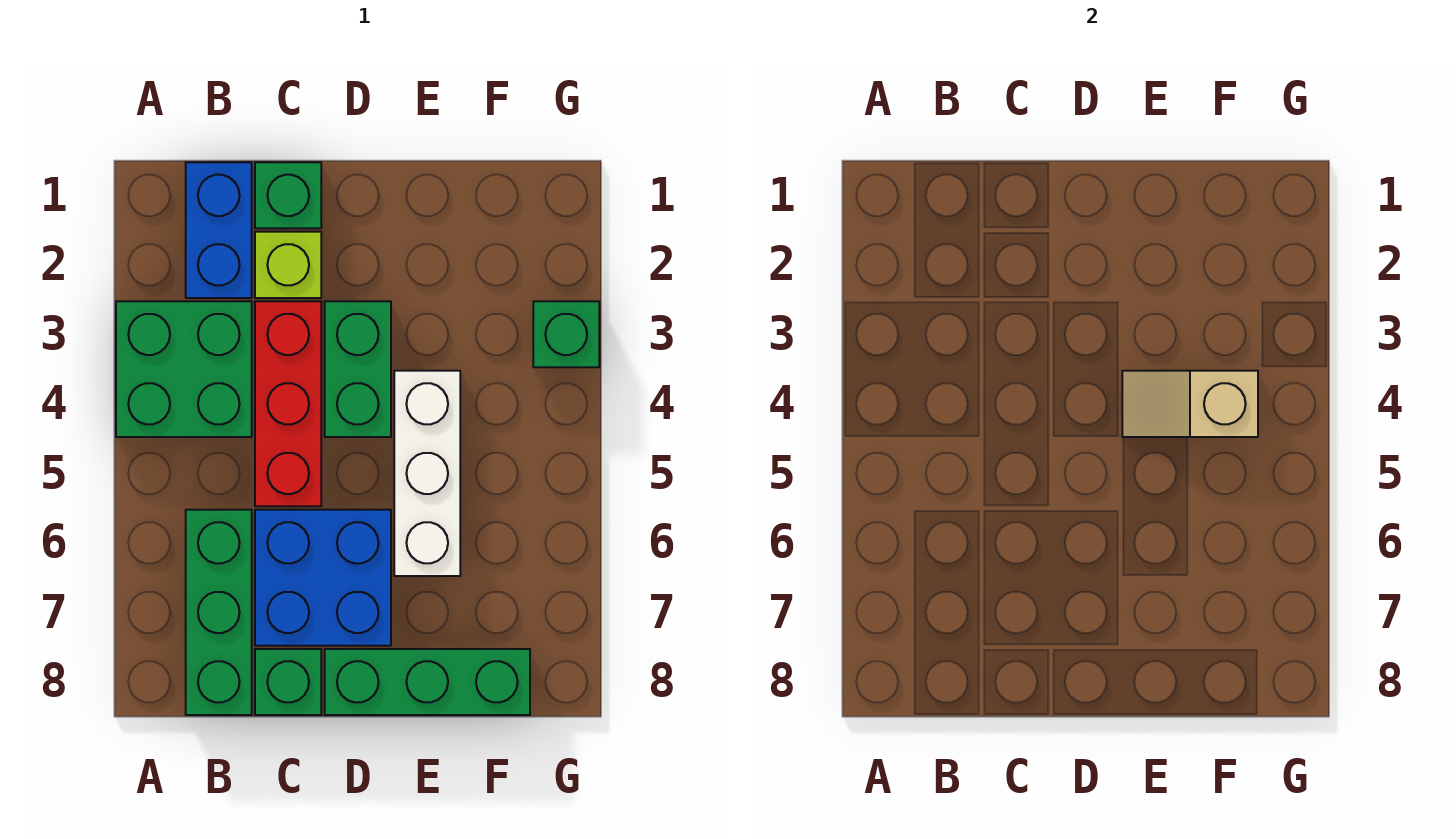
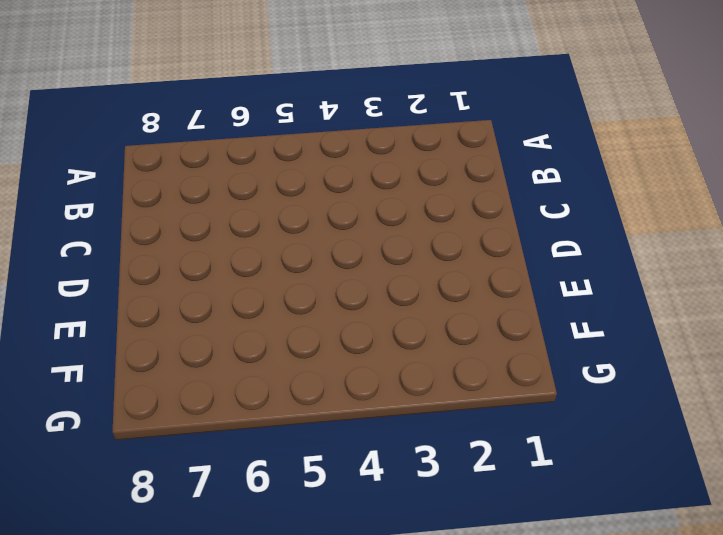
none -> green 2x2 brick [116,301,252,437]
none -> blue 1x2 brick [186,162,252,298]
none -> green 1x3 brick [186,510,252,715]

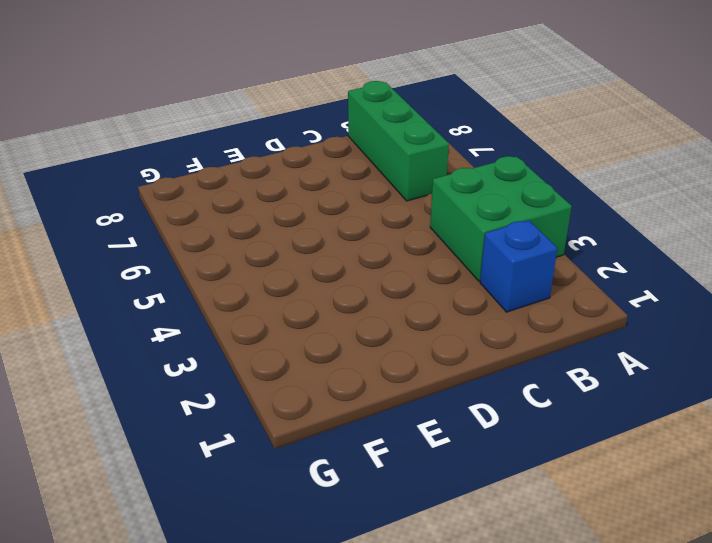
blue 1x1 brick [480,220,557,312] -> blue 1x2 brick [186,162,252,298]
none -> green 1x1 brick [255,162,321,228]
none -> lime 1x1 brick [255,232,321,298]
none -> red 1x3 brick [255,301,321,506]

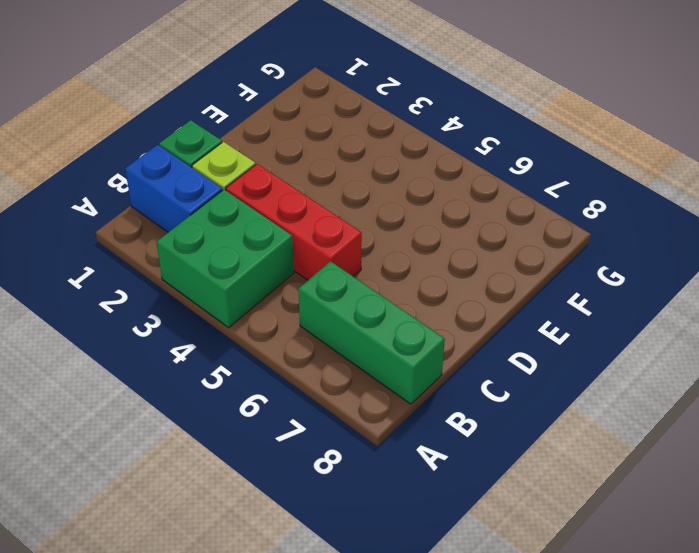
none -> blue 2x2 brick [255,510,391,646]
none -> green 1x1 brick [255,649,321,715]
none -> green 1x2 brick [325,301,391,437]

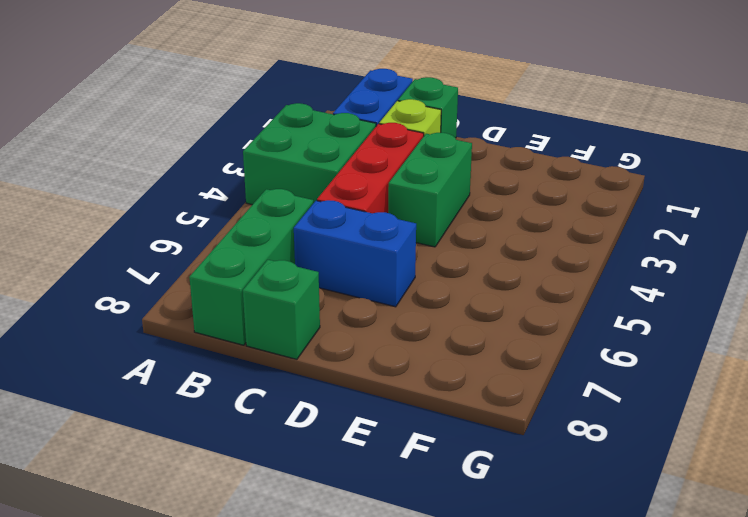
blue 1x2 brick [294,200,416,307] -> blue 2x2 brick [255,510,391,646]
none -> green 1x3 brick [325,649,530,715]
none -> white 1x3 brick [394,371,460,576]
none -> green 1x1 brick [533,301,599,367]

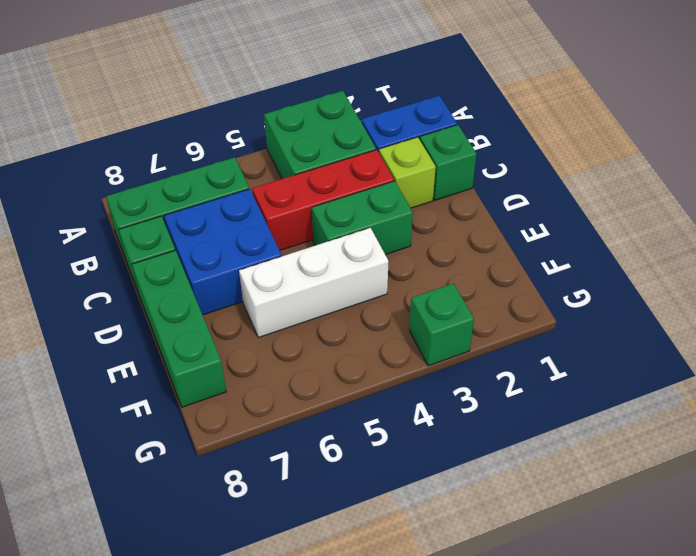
none -> tan 1x2 slope [1122,371,1258,437]

